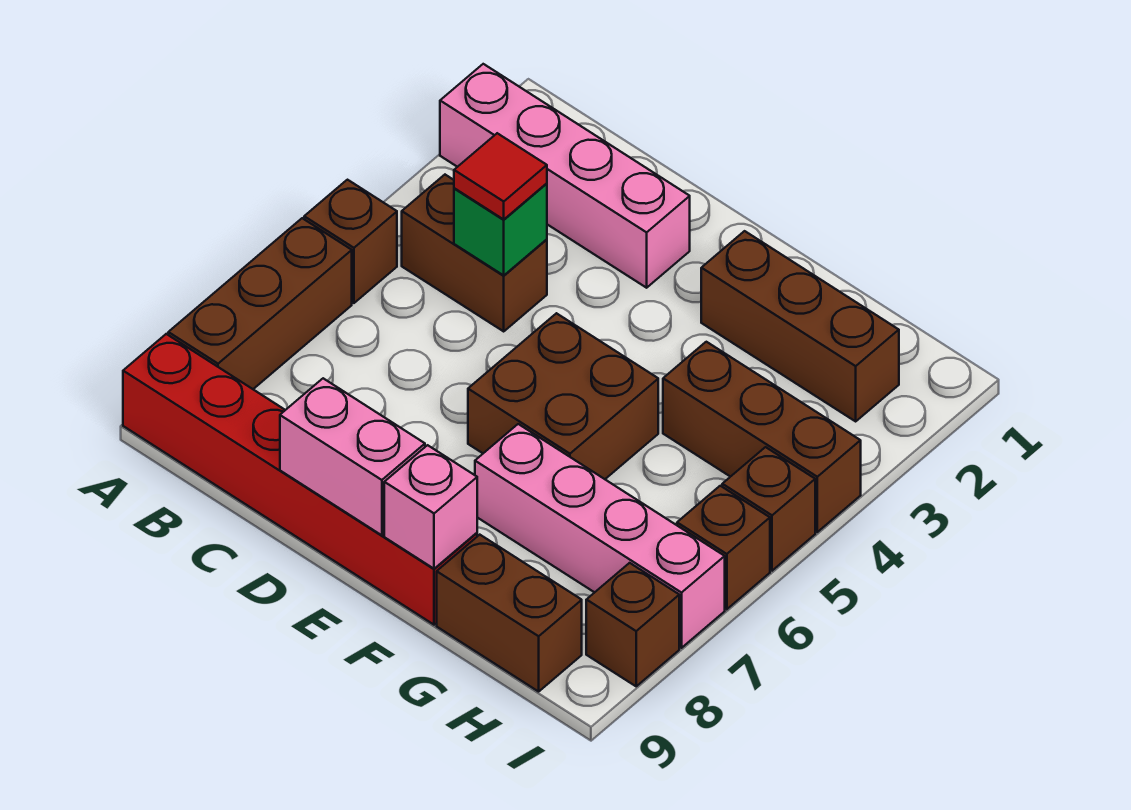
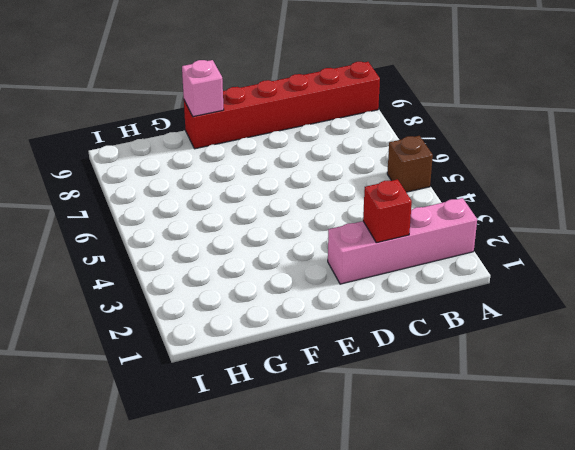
red 1x1 brick [363,179,412,243] -> none
none -> brown 1x3 brick [168,218,352,389]
none -> brown 1x2 brick [402,175,547,331]
none -> brown 2x2 brick [468,313,658,479]

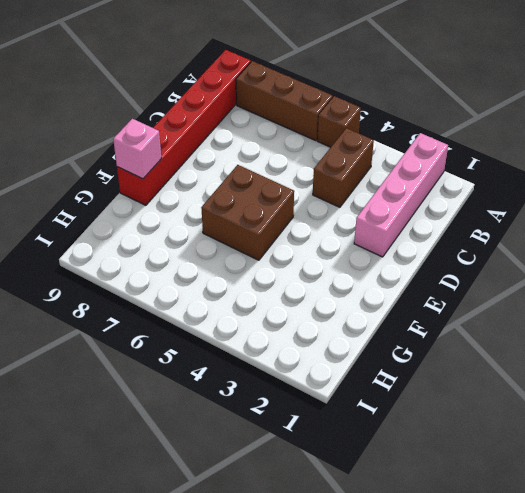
none -> brown 1x3 brick [701,231,899,421]
none -> pink 1x4 brick [475,424,725,648]
none -> brown 1x3 brick [663,342,861,532]

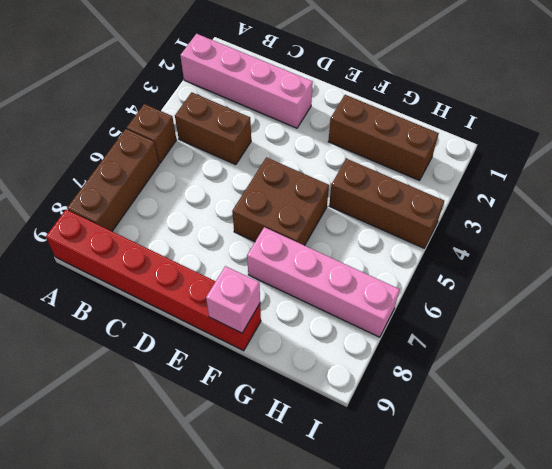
none -> brown 1x2 brick [437,535,582,692]
none -> brown 1x1 brick [722,447,815,571]
none -> brown 1x1 brick [677,486,770,609]

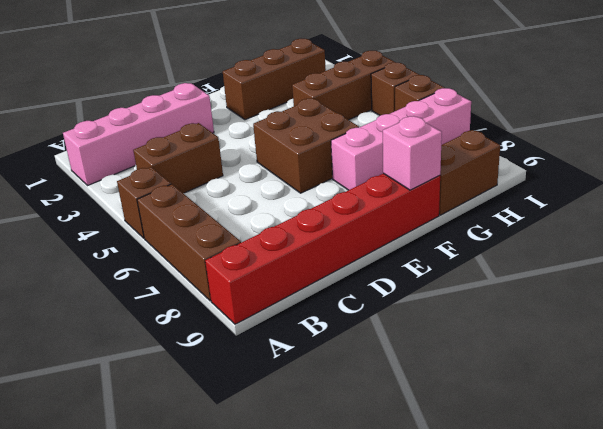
none -> brown 1x1 brick [586,563,679,686]
none -> green 1x1 brick [454,183,547,275]
none -> pink 1x2 brick [280,378,425,535]

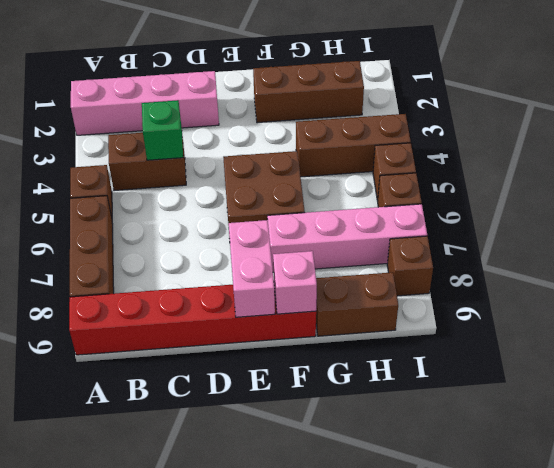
pink 1x2 brick [228,220,275,317] -> pink 1x2 brick turned to [280,378,425,535]
none -> red 1x1 tile [454,133,547,219]

